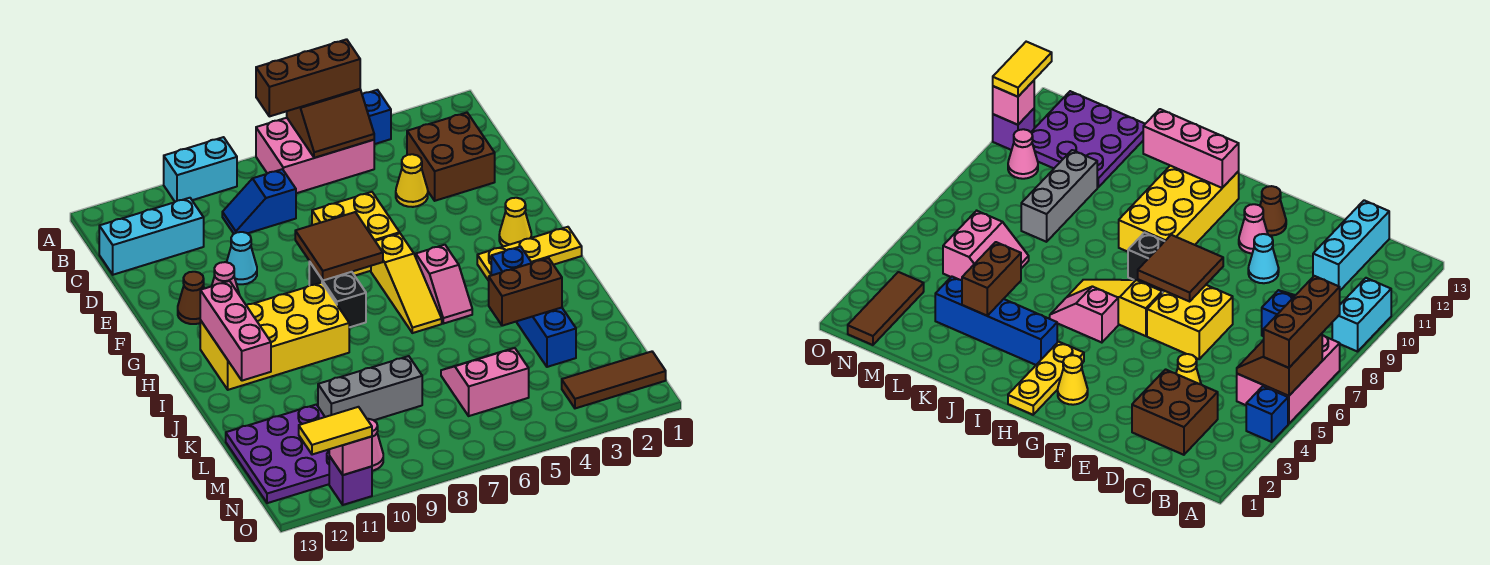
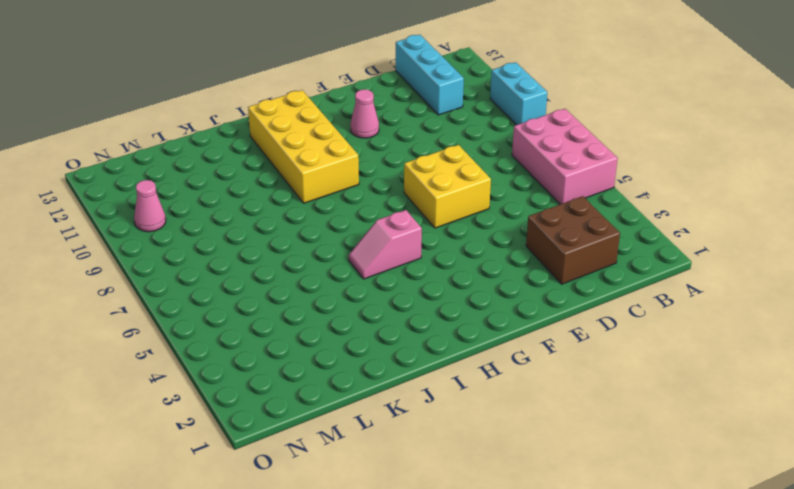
none -> blue 1x1 brick [362,90,391,144]
none -> blue 1x2 slope [222,169,296,234]
none -> yellow 1x1 cone [396,154,428,207]
none -> cyan 1x1 cone [227,232,257,284]

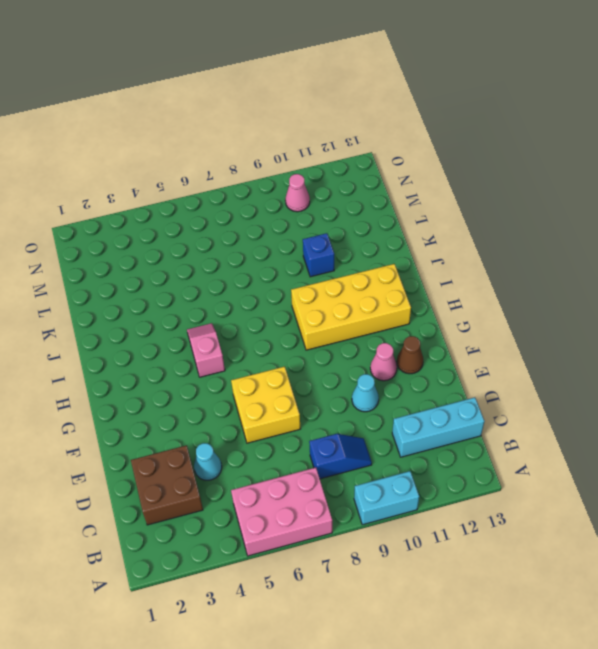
cyan 1x1 cone [194,443,222,480] -> yellow 1x1 cone [396,154,428,207]
blue 1x1 brick [303,233,334,277] -> blue 1x1 brick moved to [362,90,391,144]
none -> yellow 1x1 cone [499,198,531,247]
none -> yellow 1x3 slope [371,233,442,333]
none -> black 1x2 brick [309,262,366,327]
none -> yellow 1x3 plate [477,227,582,281]

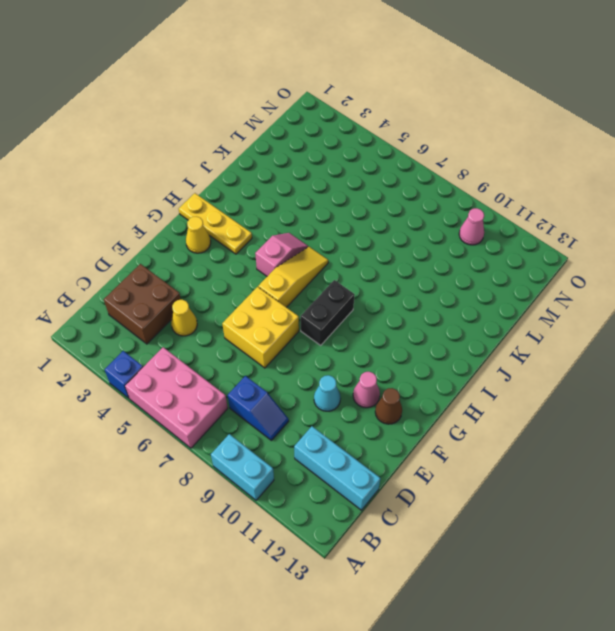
none -> yellow 2x4 brick [200,283,349,390]
none -> blue 1x4 brick [491,247,576,367]
none -> pink 2x2 slope [441,348,529,416]
none -> grey 1x3 brick [318,356,422,420]

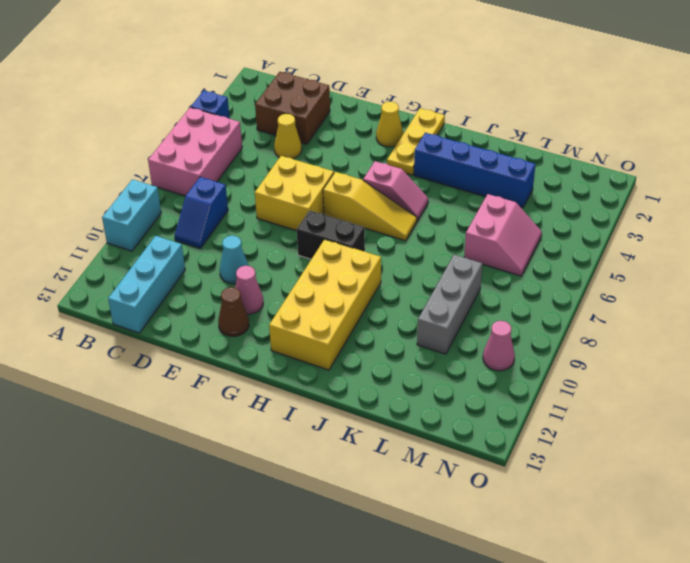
pink 2x2 slope [464,194,542,276] -> pink 2x2 slope turned to [441,348,529,416]
none -> purple 3x3 plate [226,405,329,503]
none -> brown 1x3 tile [562,352,666,408]
none -> purple 1x1 brick [329,456,372,505]
none -> brown 2x2 slope [287,89,374,158]

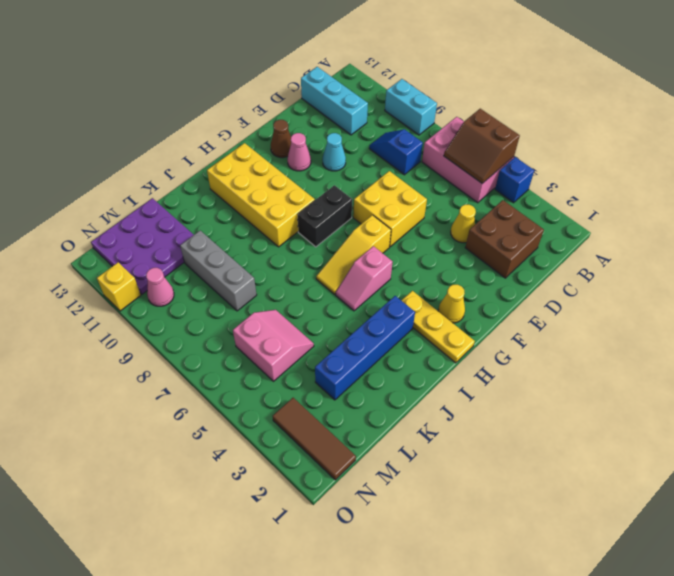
yellow 1x1 brick [97,262,141,311] -> purple 1x1 brick [329,456,372,505]
none -> brown 2x2 tile [295,212,383,280]
none -> pink 1x3 brick [200,281,271,381]
none -> brown 1x2 brick [489,258,562,326]
none -> pink 1x1 brick [329,436,372,475]

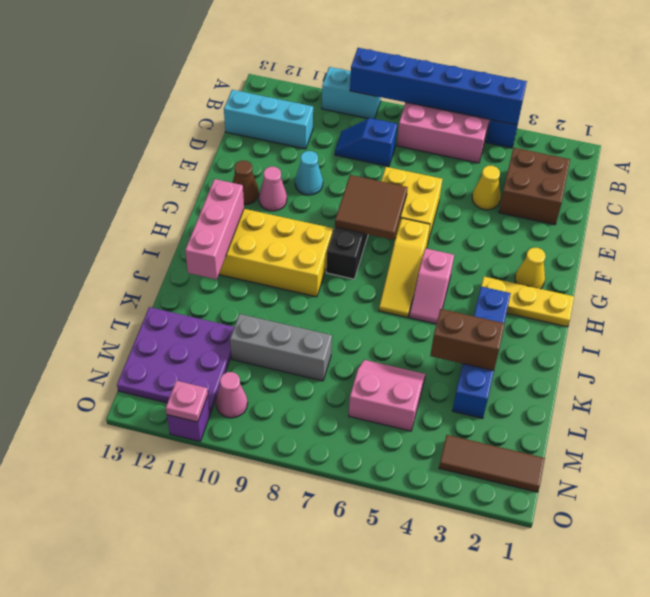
blue 1x6 brick [350,48,527,125] -> brown 2x2 slope [287,89,374,158]
pink 1x1 plate [166,381,208,422] -> pink 1x1 brick [329,436,372,475]
none -> brown 1x3 brick [256,39,360,116]
none -> yellow 1x2 tile [299,407,372,455]

